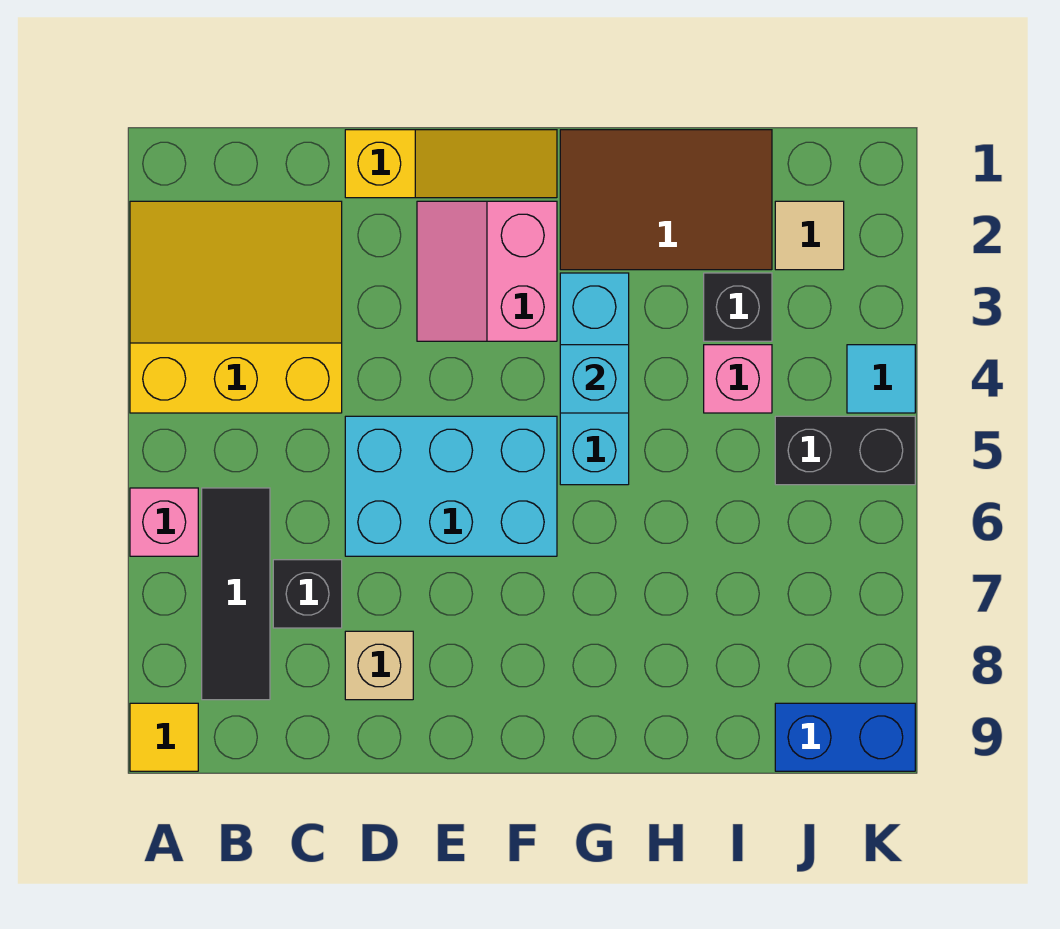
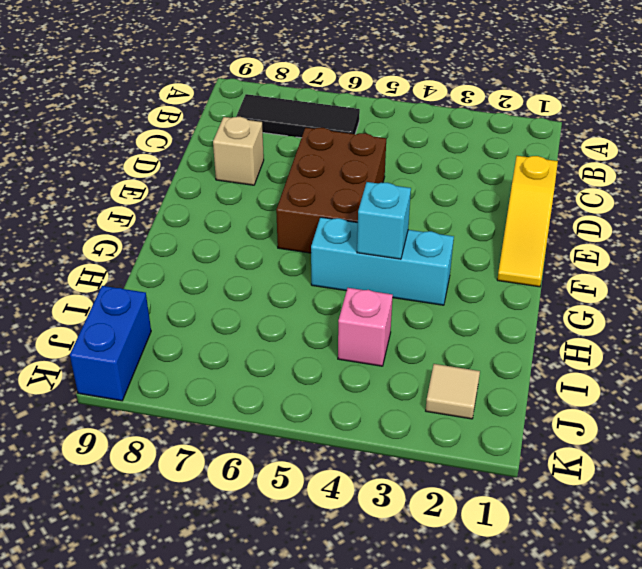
brown 2x3 brick [276,128,386,253] -> cyan 2x3 brick [345,416,557,556]
none -> yellow 3x3 slope [130,201,342,413]
none -> pink 1x1 brick [130,488,198,556]
none -> yellow 1x1 tile [130,703,198,771]

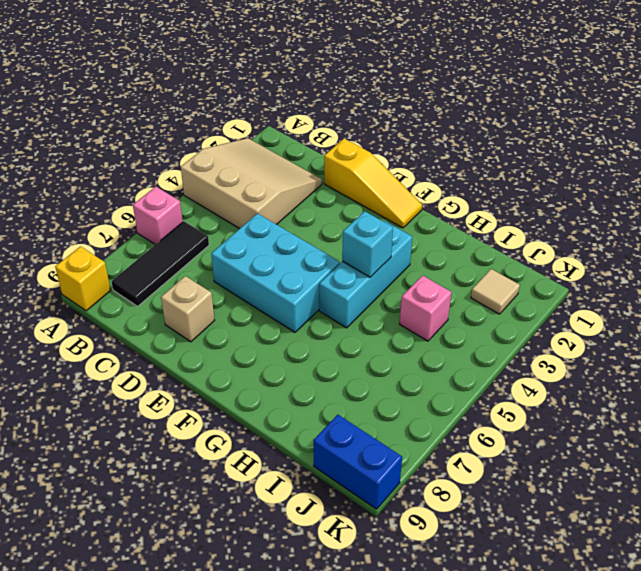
tan 3x3 slope [181,138,322,229] -> yellow 3x3 slope [130,201,342,413]
yellow 1x1 brick [55,246,111,311] -> yellow 1x1 tile [130,703,198,771]
none -> black 1x1 brick [273,560,342,628]
none -> pink 2x2 slope [417,201,557,341]
none -> brown 2x3 tile [560,130,772,270]

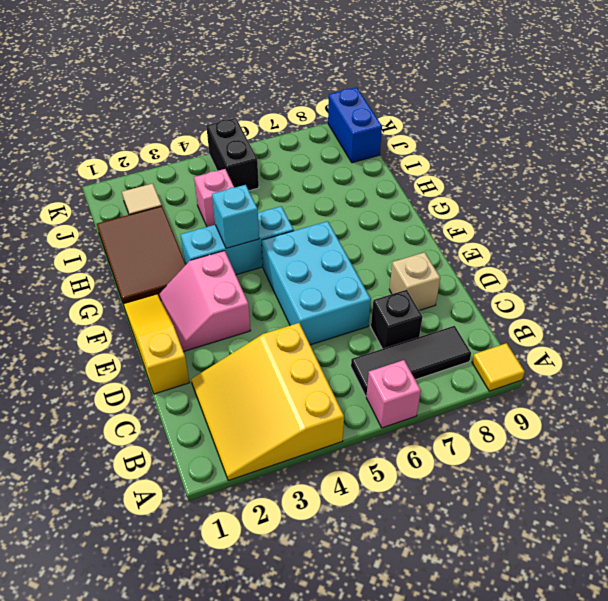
pink 2x2 slope [159,251,251,352] -> pink 2x2 slope turned to [417,201,557,341]
none -> black 1x1 brick [704,273,772,341]
none -> cyan 1x1 tile [847,345,915,413]

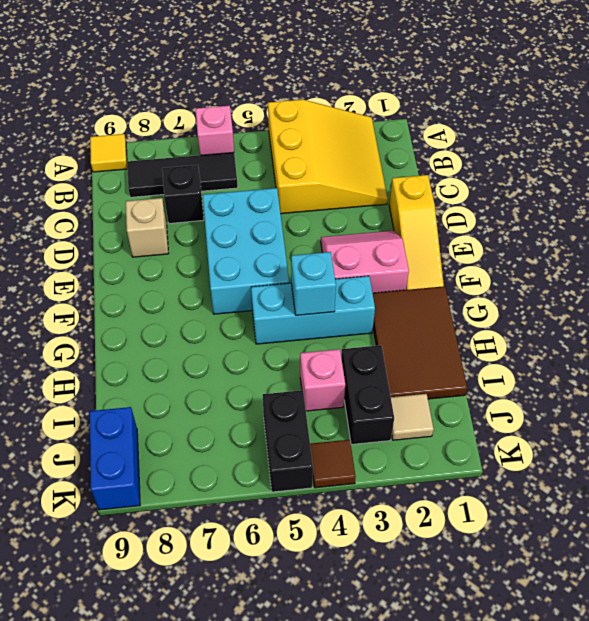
black 1x2 brick [341,345,394,444] -> black 1x1 brick [704,273,772,341]
brown 1x1 tile [310,440,356,488] -> cyan 1x1 tile [847,345,915,413]

